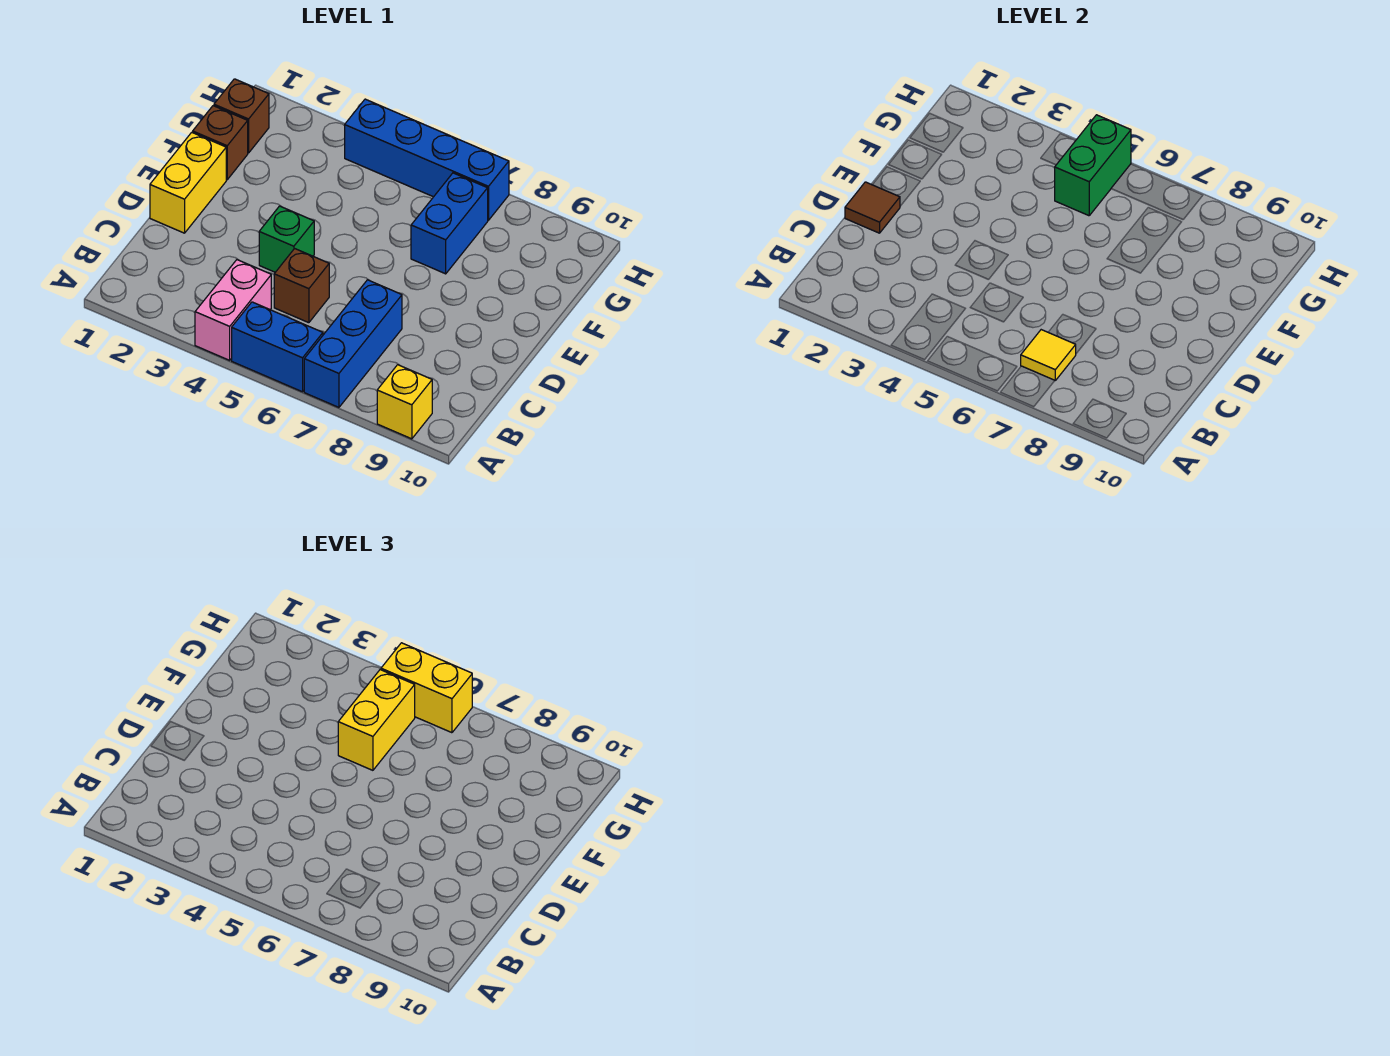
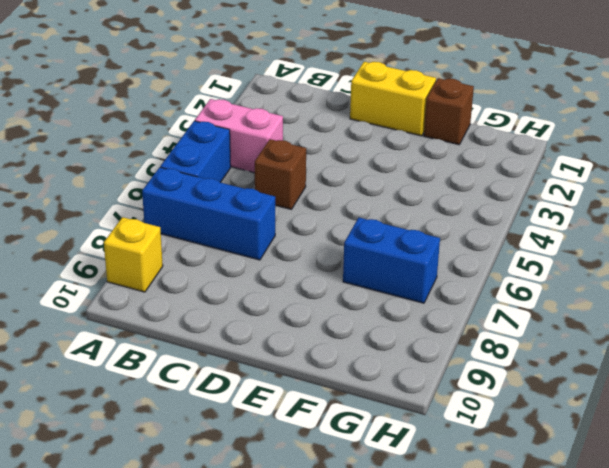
none -> green 1x1 brick [259,206,314,272]
none -> brown 1x1 brick [214,79,269,153]
none -> blue 1x4 brick [345,99,509,220]

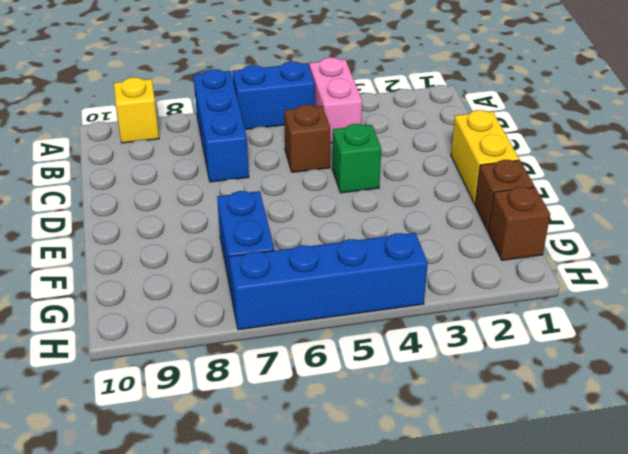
none -> yellow 1x1 tile [1021,330,1076,380]
none -> brown 1x1 tile [845,182,900,233]
none -> green 1x2 brick [1055,115,1131,216]

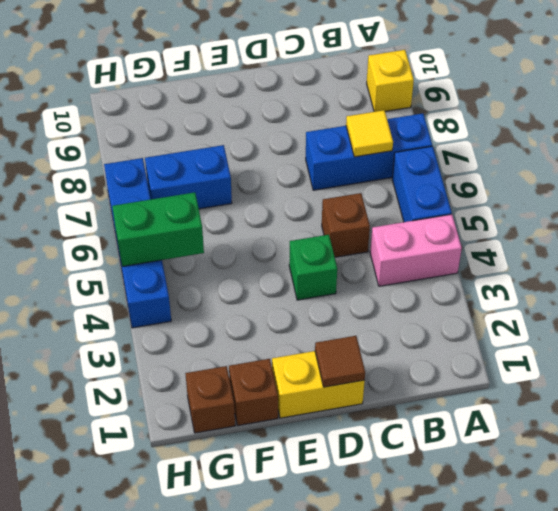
none -> yellow 1x2 brick [338,670,415,770]
none -> yellow 1x2 brick [381,643,472,733]

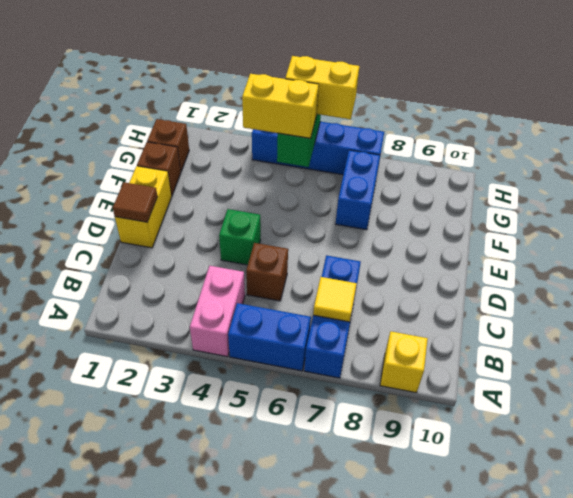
yellow 1x2 brick [242,74,319,138] -> yellow 1x2 brick turned to [338,670,415,770]

